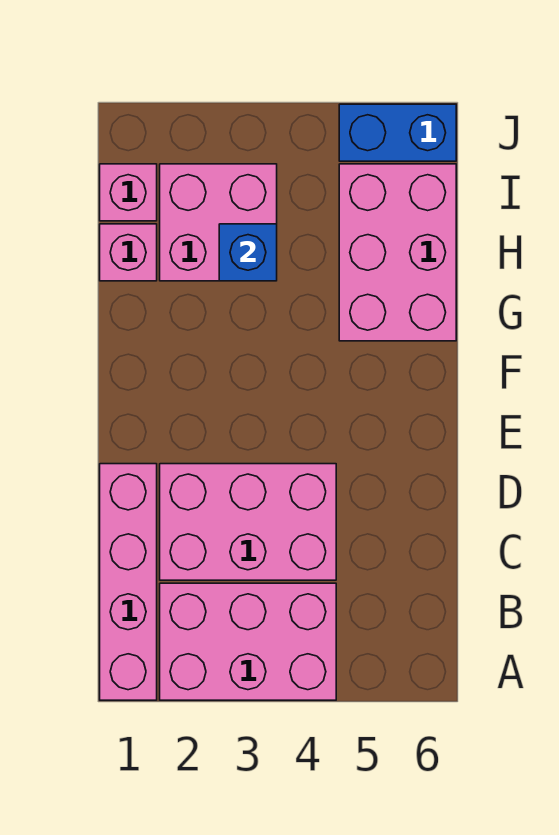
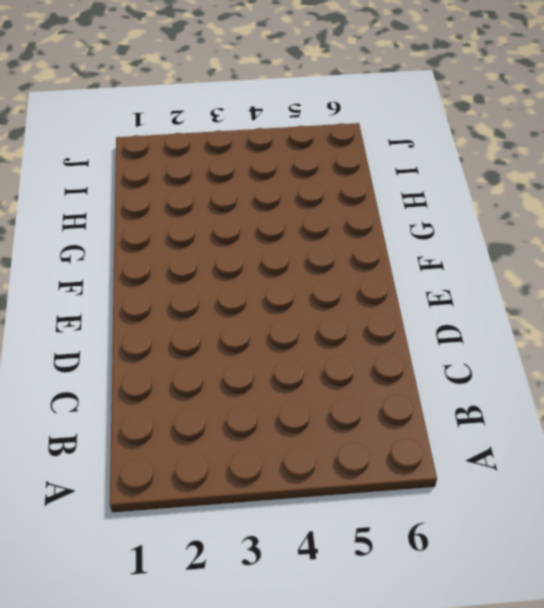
none -> pink 1x4 brick [100,464,157,700]
none -> pink 2x3 brick [160,583,336,700]

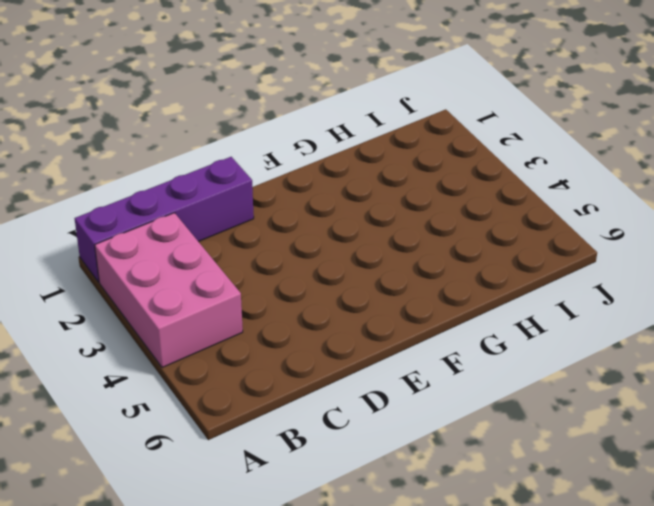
purple 1x4 brick [75,157,254,282] -> pink 1x4 brick [100,464,157,700]
none -> pink 2x3 brick [160,464,336,580]
none -> pink 2x3 brick [339,164,456,341]

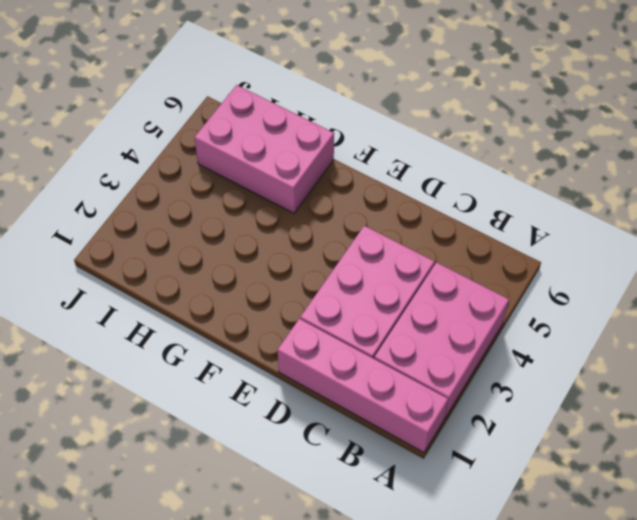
none -> pink 1x1 brick [100,224,157,281]
none -> pink 2x2 brick [160,164,277,281]

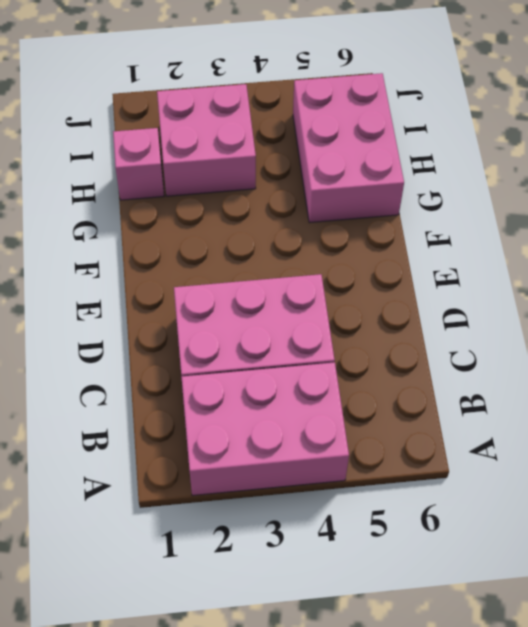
none -> pink 1x4 brick [100,464,157,700]
none -> pink 1x1 brick [100,164,157,221]

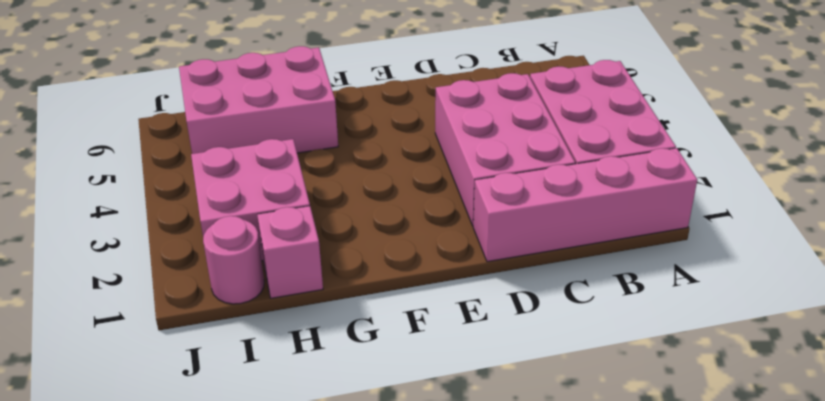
pink 1x1 round brick [203,216,264,304] -> pink 1x1 brick [100,164,157,221]
none -> blue 1x2 brick [339,104,456,161]
none -> blue 1x1 brick [219,224,277,281]

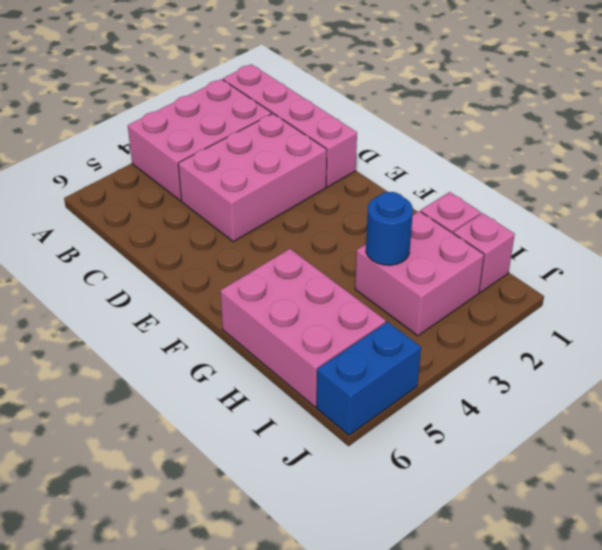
blue 1x1 round brick [366,192,413,265] -> blue 1x1 brick [219,224,277,281]

